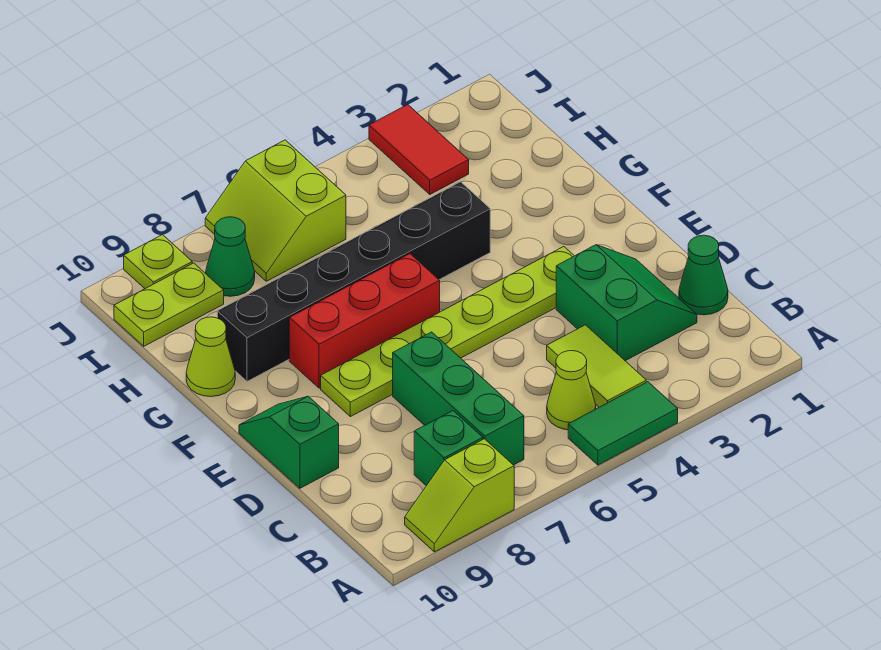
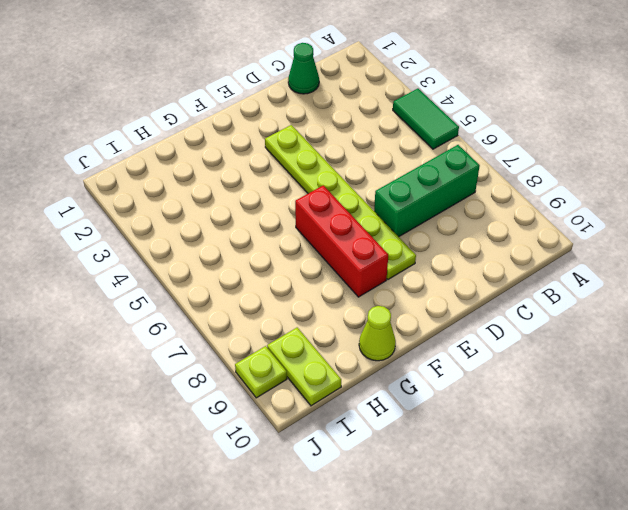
none -> lime 1x2 slope [405,439,514,552]
none -> lime 1x2 tile [547,325,646,407]
none -> lime 1x1 cone [547,351,596,430]

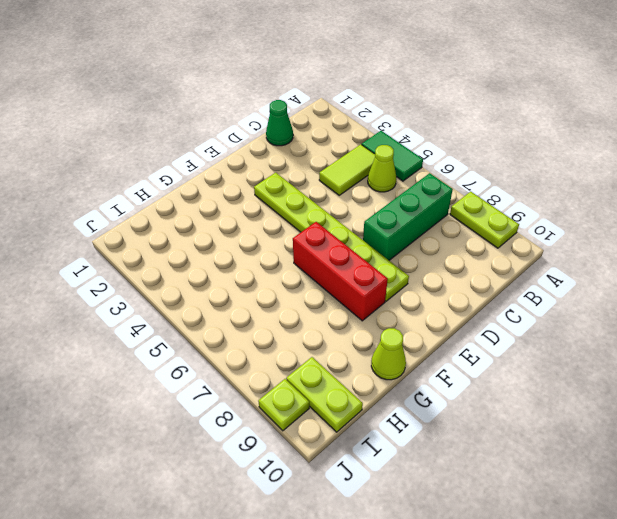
lime 1x2 plate [450,192,519,248] -> lime 1x2 slope [405,439,514,552]
none -> green 1x1 brick [414,411,483,486]
none -> green 2x2 slope [556,245,697,361]
none -> green 1x2 slope [239,396,339,488]

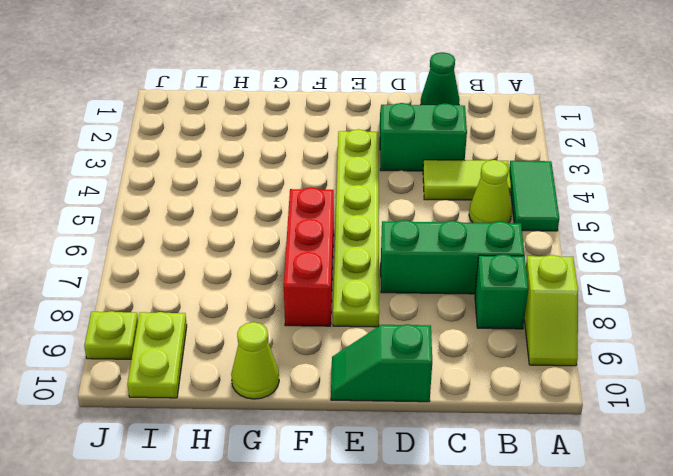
none -> black 1x6 brick [217,182,490,381]
none -> red 1x2 tile [369,104,469,194]
none -> lime 2x2 slope [205,140,346,281]

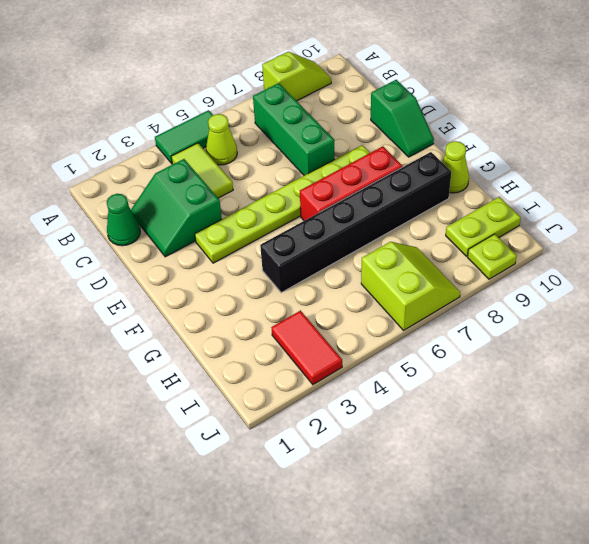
none -> green 1x1 brick [414,411,483,486]
none -> green 1x1 cone [206,217,255,296]

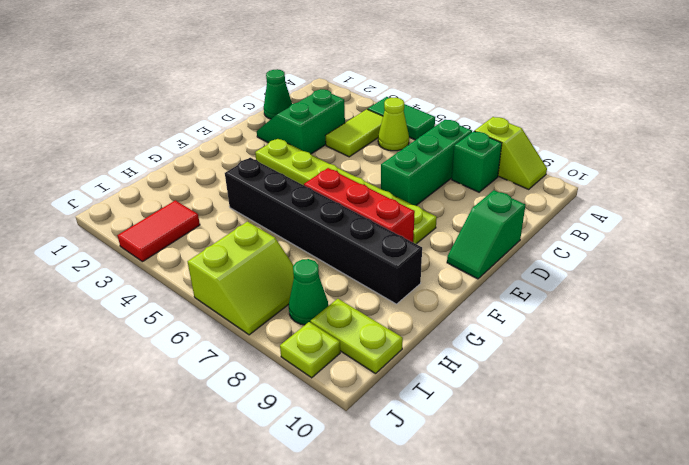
none -> lime 1x1 cone [186,317,235,397]

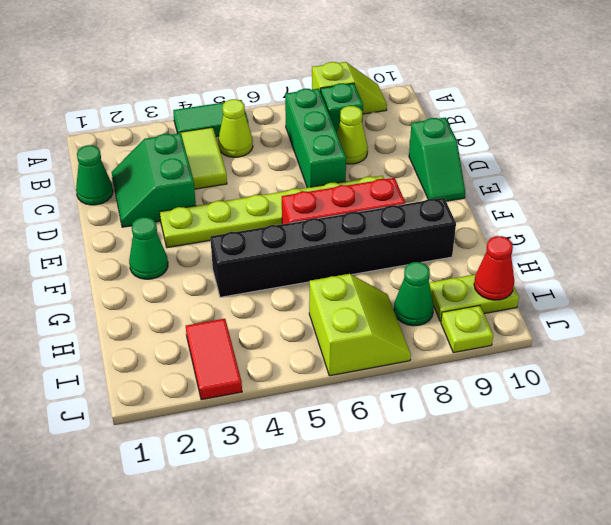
lime 1x1 cone [337,106,368,164] -> lime 1x1 cone moved to [186,317,235,397]
green 1x1 cone [129,217,168,279] -> none
red 1x1 cone [474,236,514,300] -> none

